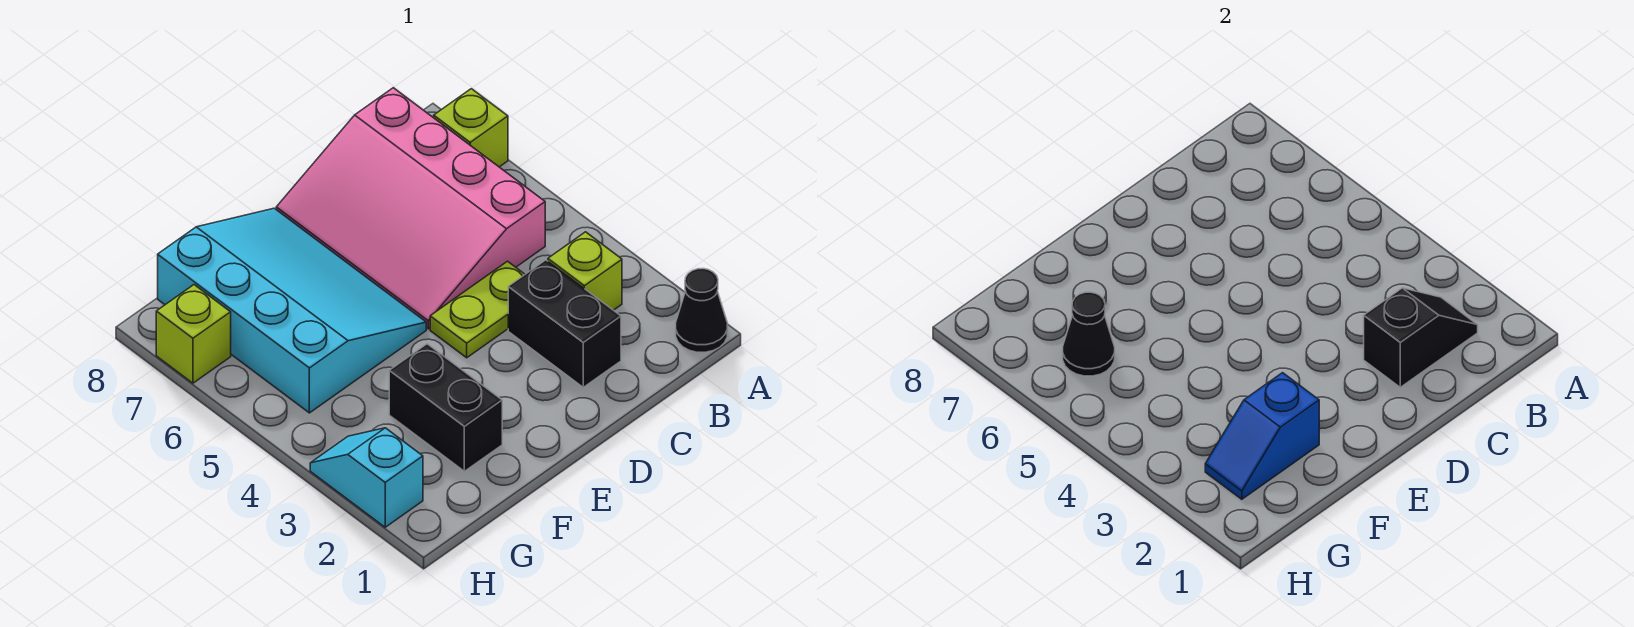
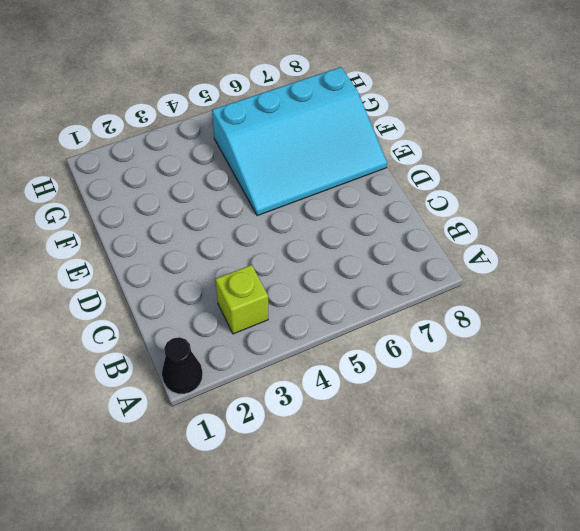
none -> lime 1x1 brick [434,89,508,167]
none -> pink 3x4 slope [276,88,545,329]
none -> black 1x2 brick [508,260,621,387]

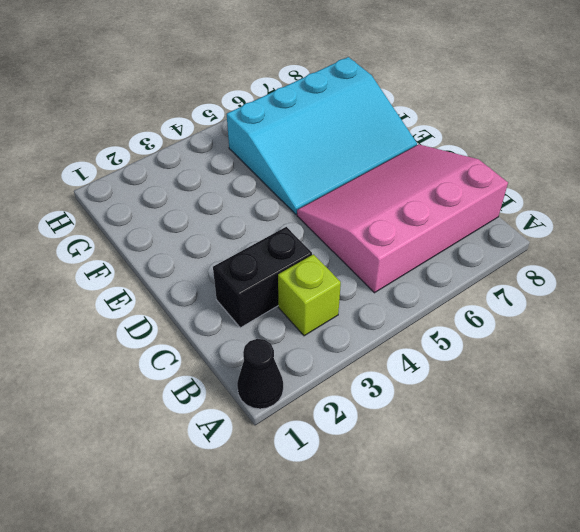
none -> lime 1x1 brick [434,89,508,167]
none -> lime 1x2 plate [430,261,525,358]
none -> black 1x2 brick [389,344,502,471]

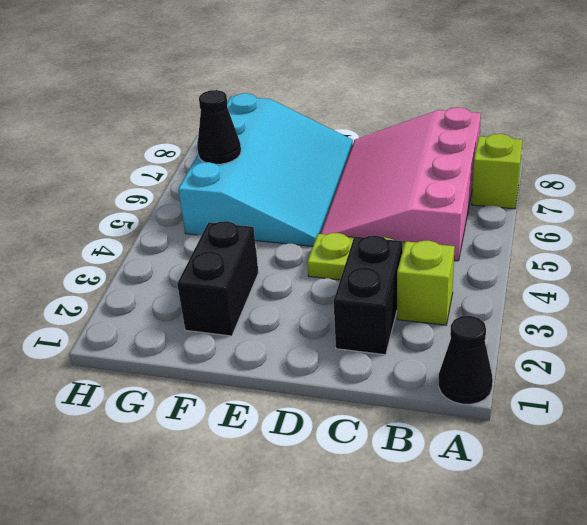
none -> cyan 1x2 slope [310,428,423,527]
none -> lime 1x1 brick [156,285,231,383]
none -> black 1x2 slope [1364,288,1478,387]

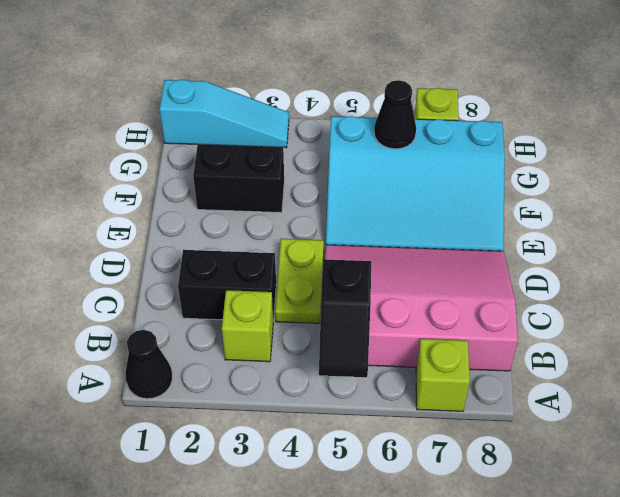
black 1x2 slope [319,259,371,377] -> black 1x2 slope moved to [1364,288,1478,387]
cyan 1x3 slope [159,79,289,148] -> cyan 1x2 slope [310,428,423,527]
none -> blue 1x2 slope [1205,373,1319,499]

